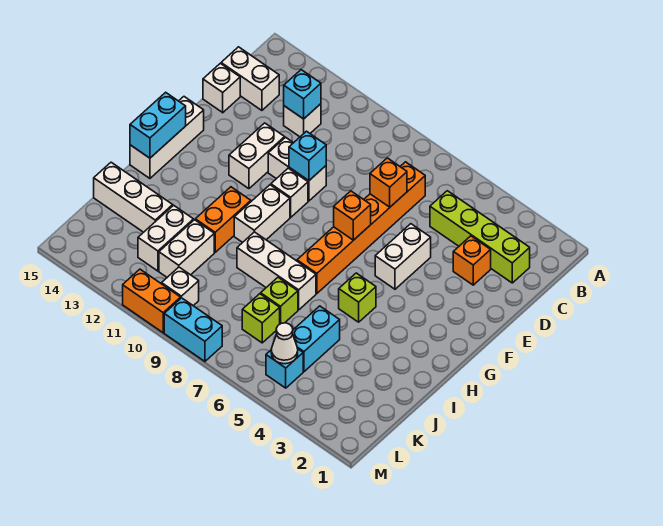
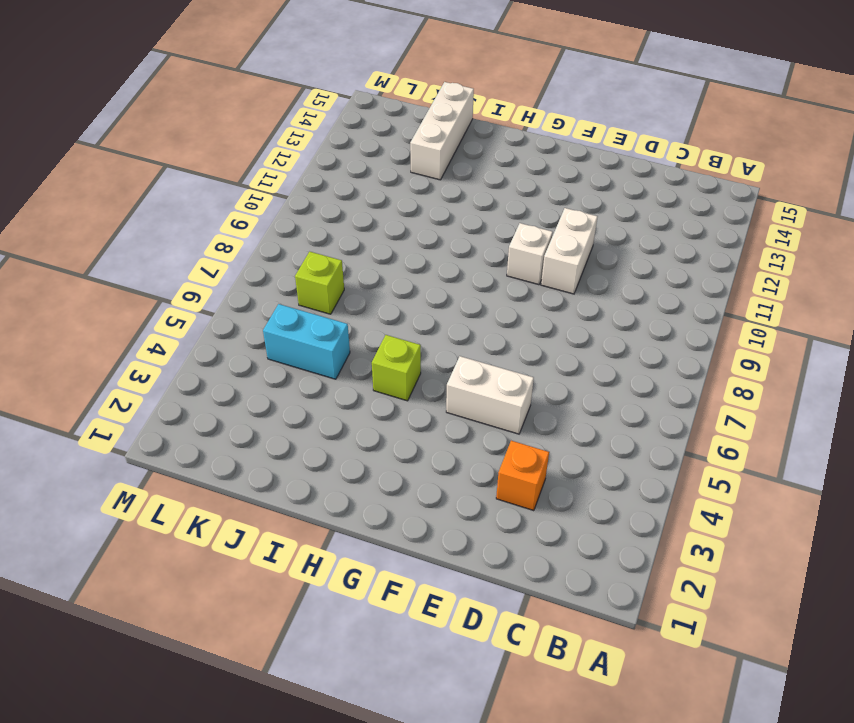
none -> lime 1x4 brick [430,191,530,283]
none -> orange 1x6 brick [297,162,425,293]
none -> white 1x1 brick [284,104,321,137]
none -> white 1x2 brick [221,47,279,110]

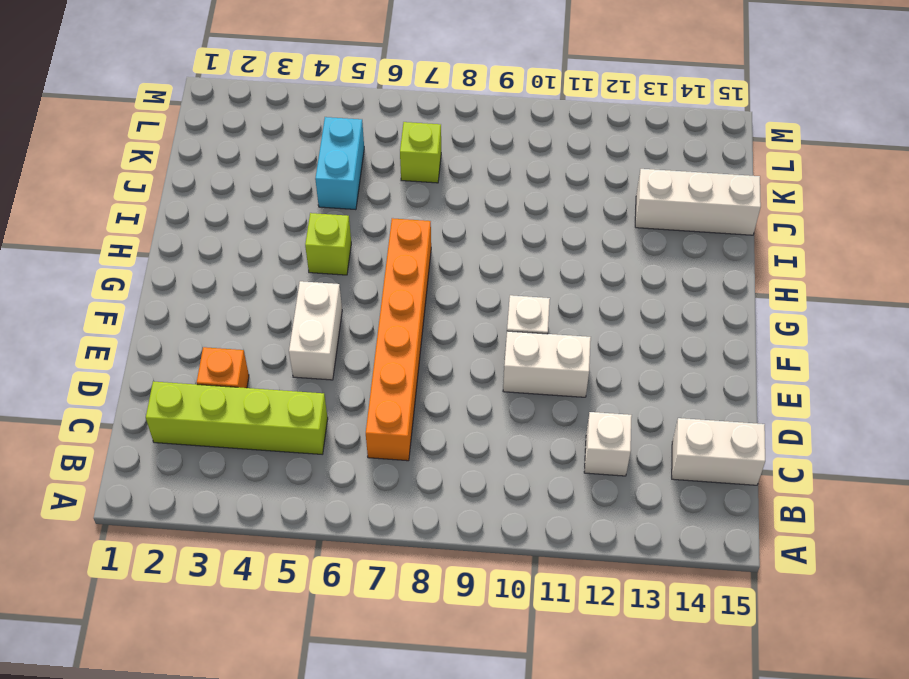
none -> white 1x1 brick [203,63,240,113]
none -> white 1x2 brick [229,123,285,189]
none -> white 1x3 brick [130,97,204,178]
none -> white 1x2 brick [234,185,290,242]

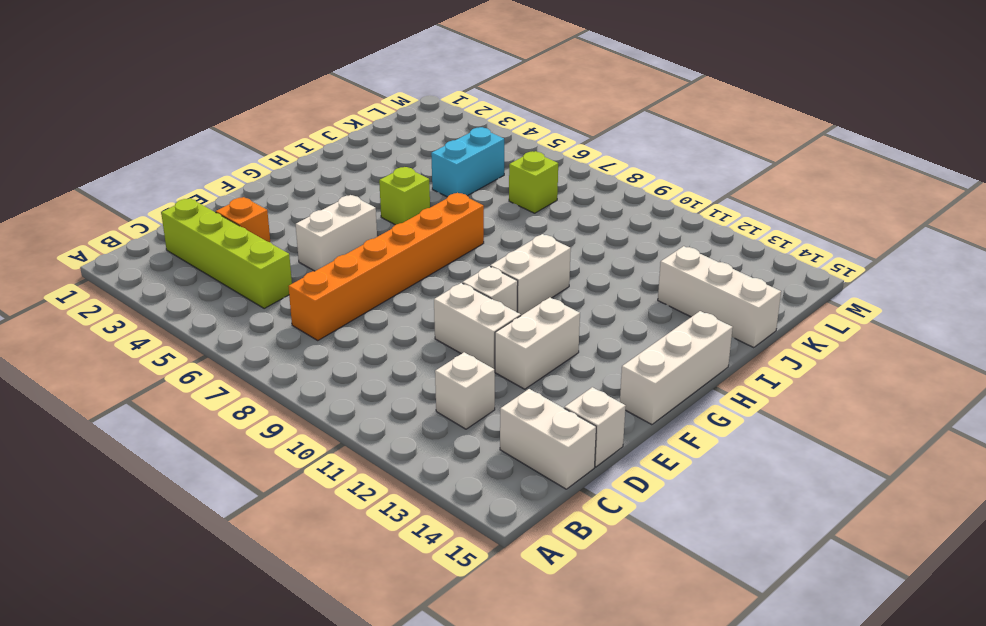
none -> orange 1x2 brick [195,187,251,252]
none -> white 1x3 brick [237,232,316,310]
none -> lime 1x1 brick [261,277,298,324]
none -> white 1x2 brick [159,220,214,277]

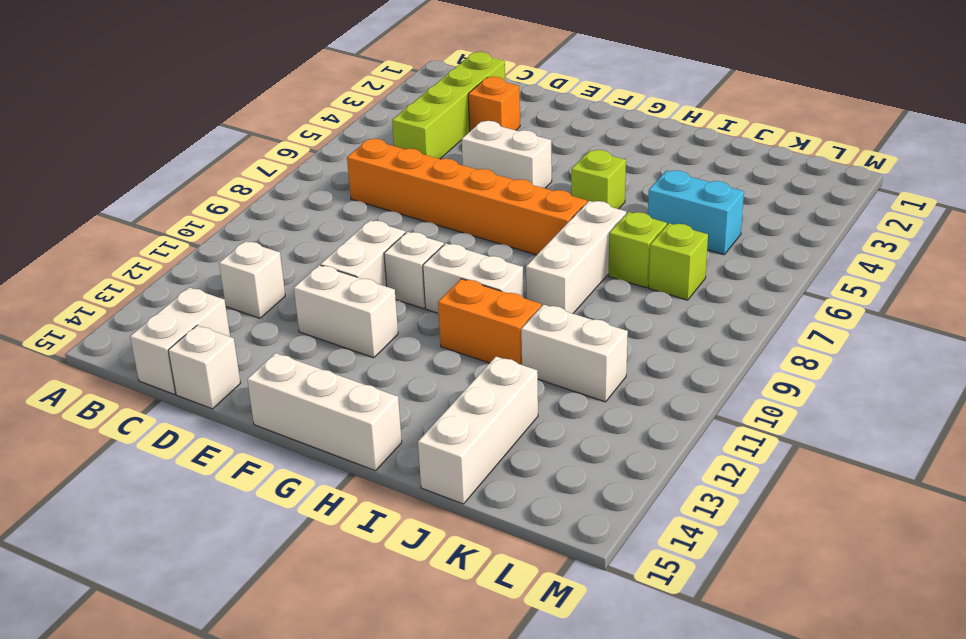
none -> white 1x2 brick [138,205,193,271]
none -> cyan 1x1 brick [266,349,303,388]
none -> white 1x1 brick [162,267,199,306]
none -> cyan 1x2 brick [164,298,222,361]

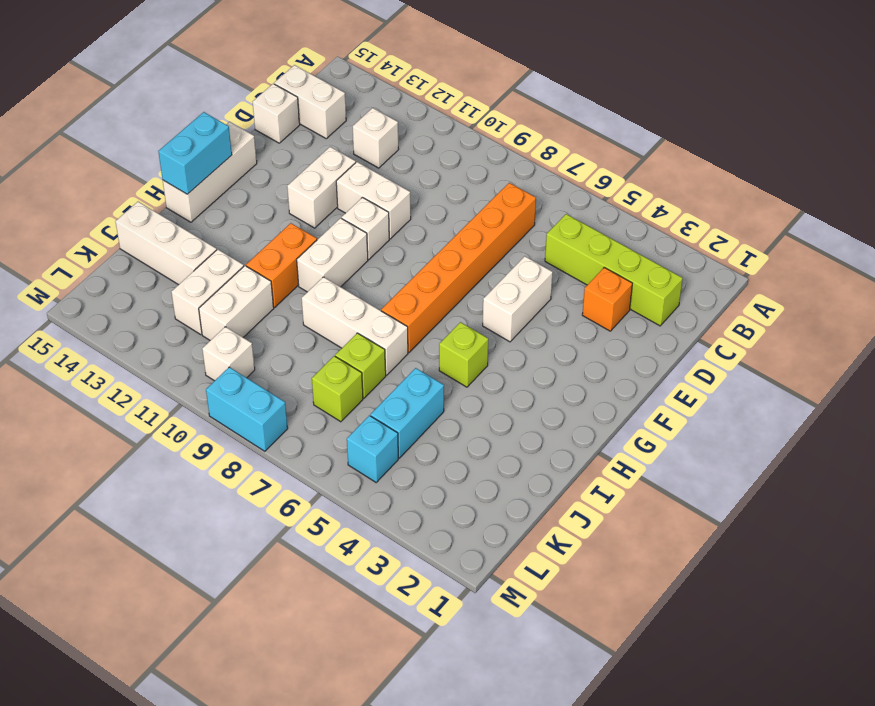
none -> orange 1x2 brick [123,269,181,333]
none -> cyan 1x1 brick [284,70,321,119]
none -> orange 1x1 brick [370,158,407,207]
none -> cyan 1x1 brick [289,131,326,181]

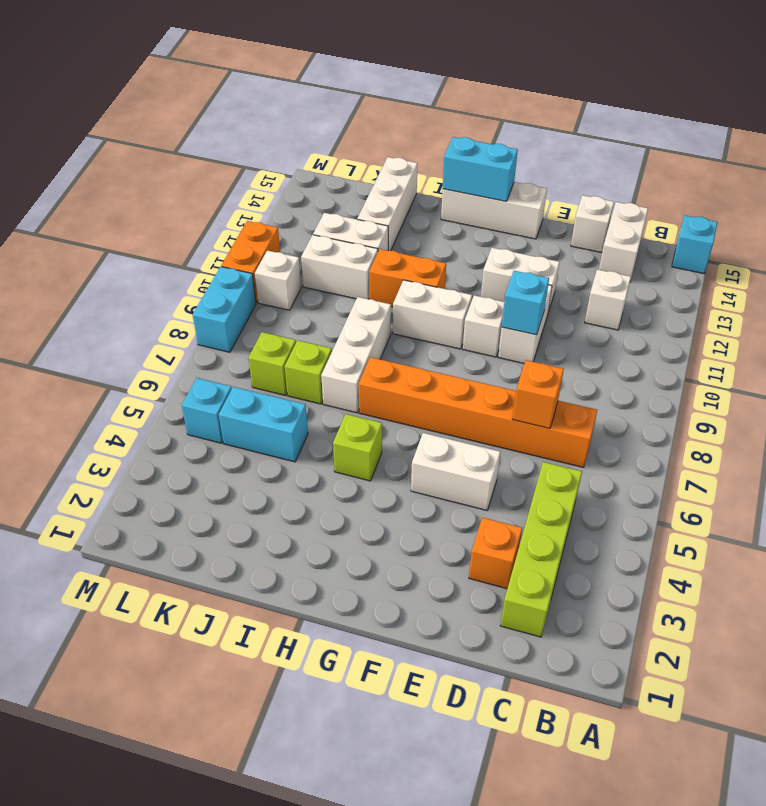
cyan 1x1 brick [672,215,717,273] -> cyan 1x1 brick moved to [284,70,321,119]
none -> orange 1x1 brick [334,191,371,240]
none -> white 1x1 cone [271,323,298,364]

